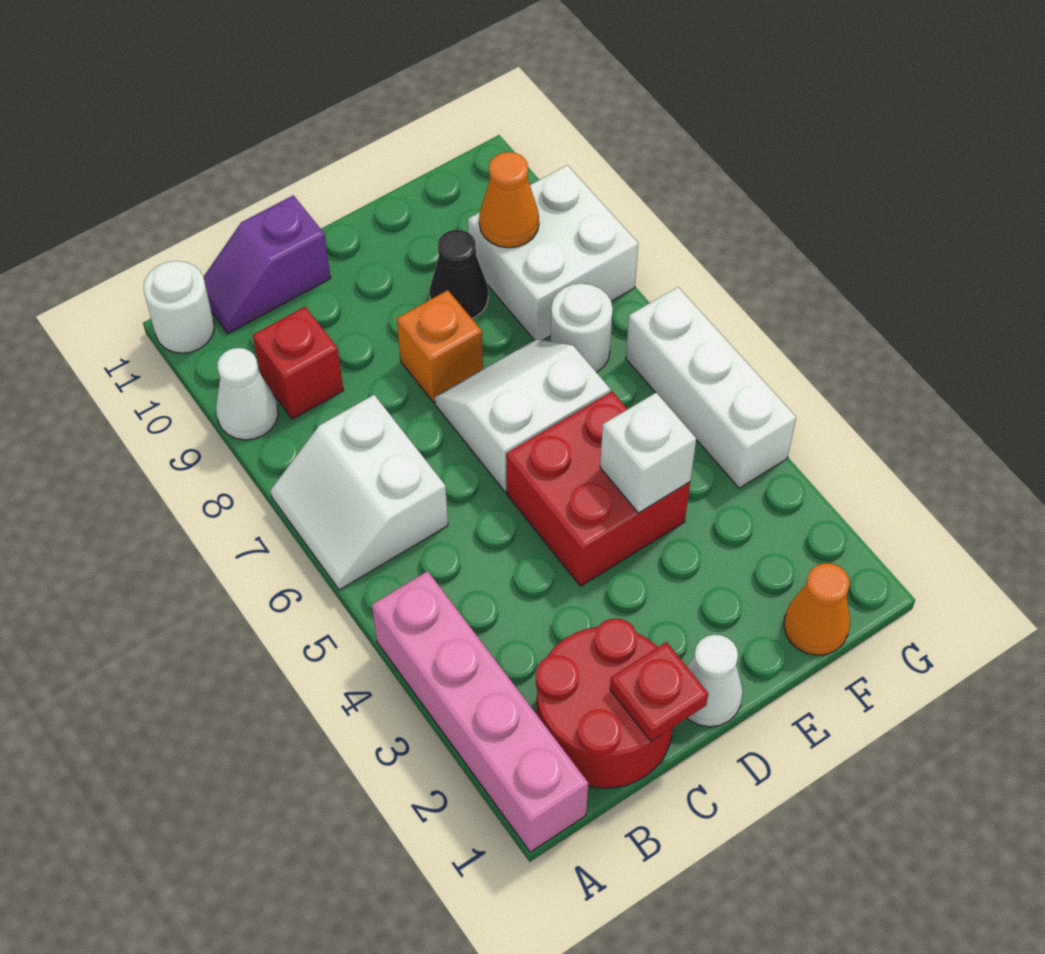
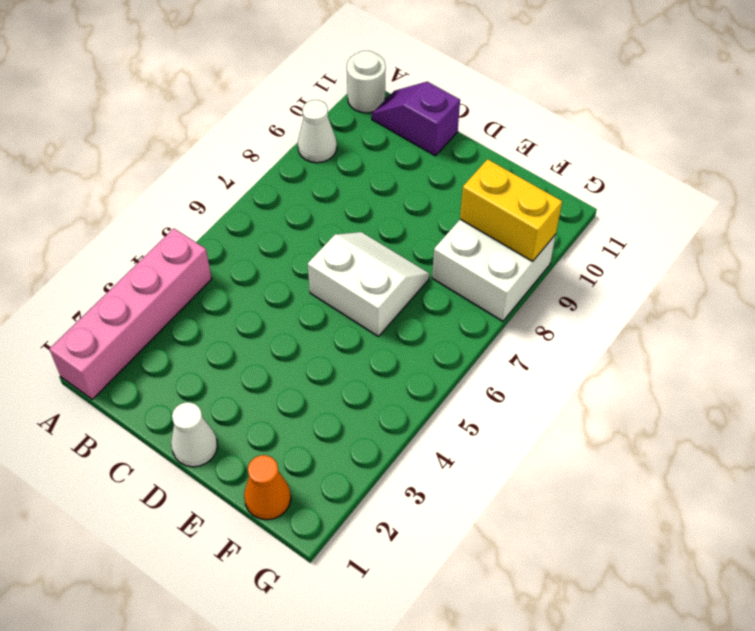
yellow 1x2 brick [460,159,562,261] -> orange 1x1 cone [479,152,539,248]
none -> white 2x2 slope [270,395,448,590]
none -> red 2x2 round brick [536,618,673,788]
none -> red 1x1 brick [253,307,343,419]

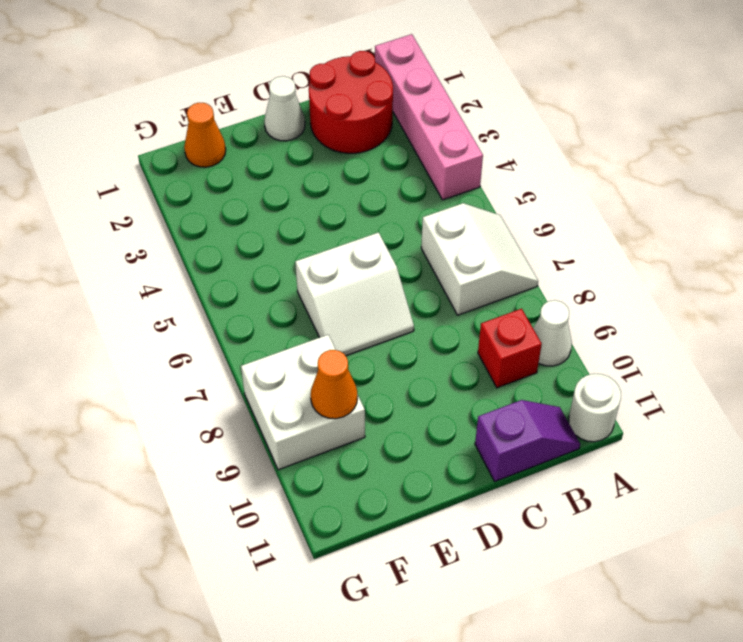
none -> red 2x2 brick [506,391,690,586]
none -> orange 1x1 brick [397,290,483,402]
none -> black 1x1 cone [430,230,488,318]

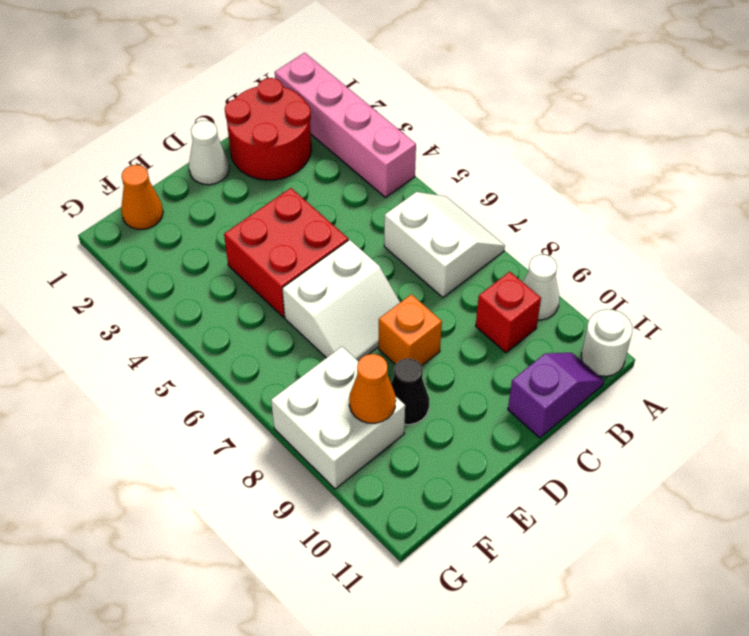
none -> white 1x1 round brick [551,283,613,372]
none -> white 1x3 brick [626,287,796,488]
none -> red 1x1 plate [610,642,708,741]

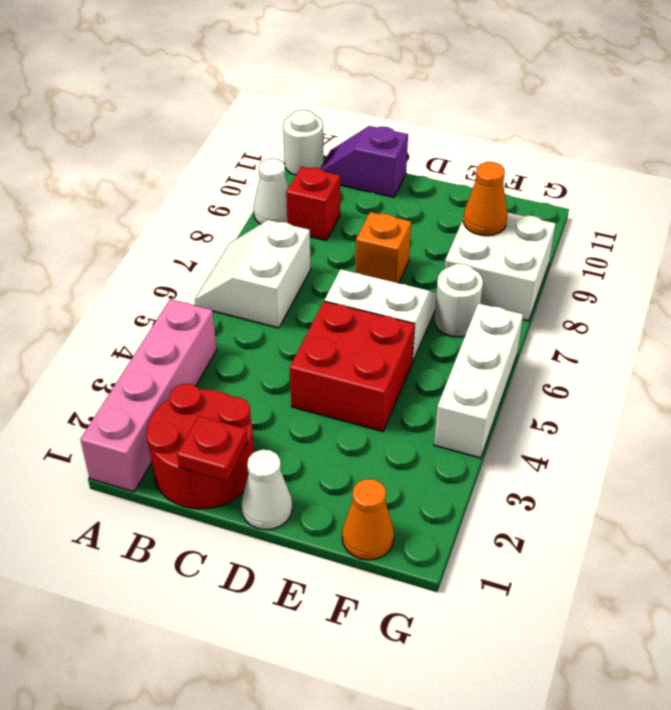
none -> black 1x1 cone [430,230,488,318]
none -> white 1x1 brick [600,393,696,513]

